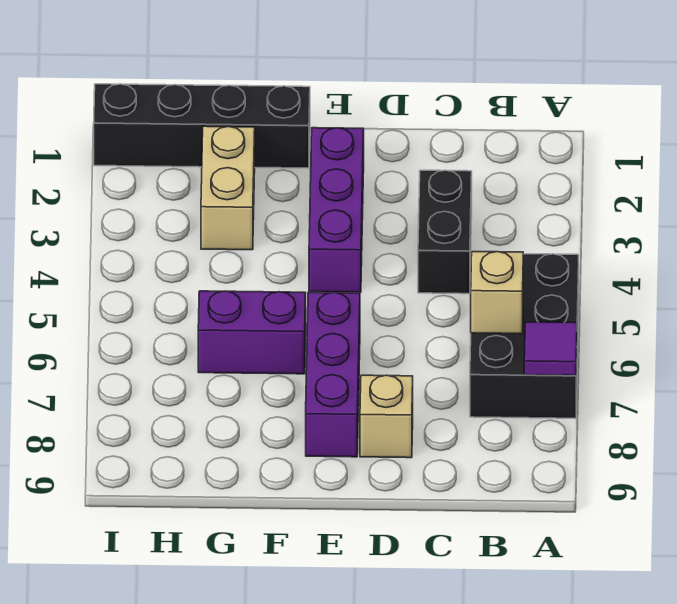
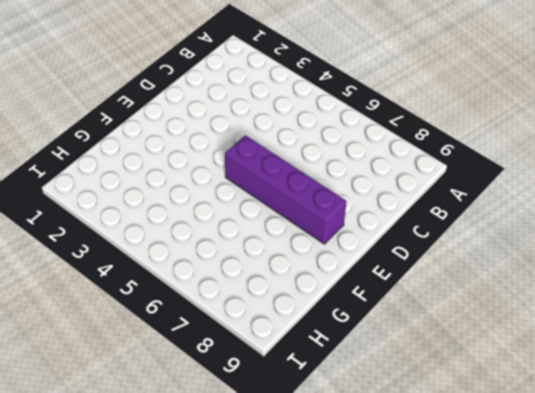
purple 1x4 brick [225,135,347,244] -> purple 1x3 brick [306,292,360,457]
none -> black 2x3 brick [470,254,579,418]
none -> black 1x2 brick [418,170,472,294]

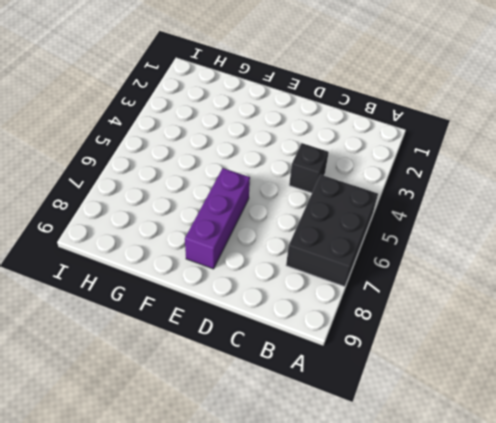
black 1x1 brick [289,143,329,193] -> black 1x2 brick [418,170,472,294]
none -> tan 1x1 brick [360,375,413,458]
none -> purple 1x3 brick [309,128,364,292]

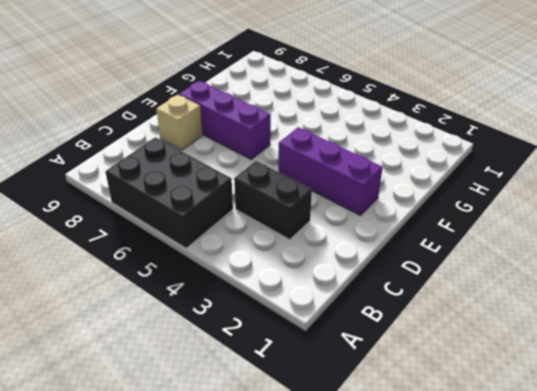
none -> black 1x4 brick [94,84,310,168]
none -> purple 1x2 brick [198,291,306,374]

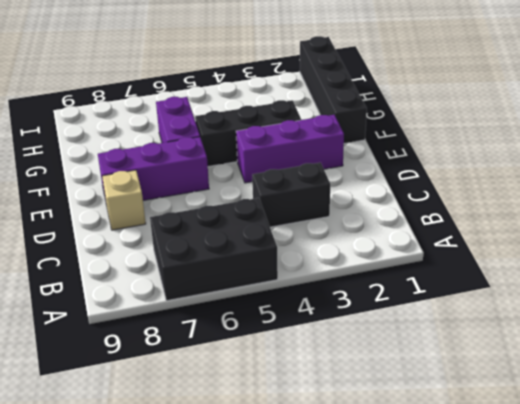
black 1x3 brick [195,100,301,167] -> none
none -> tan 1x2 brick [201,126,255,250]
none -> purple 1x1 tile [524,322,577,376]

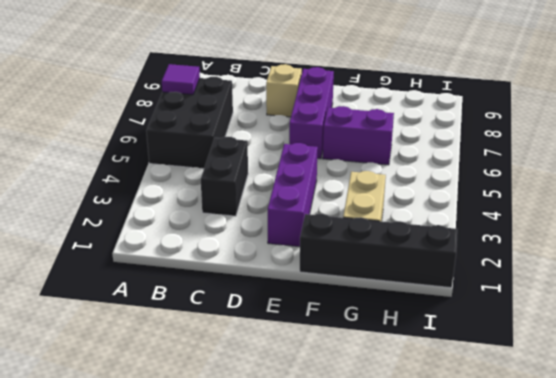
none -> tan 1x1 brick [471,252,523,334]

